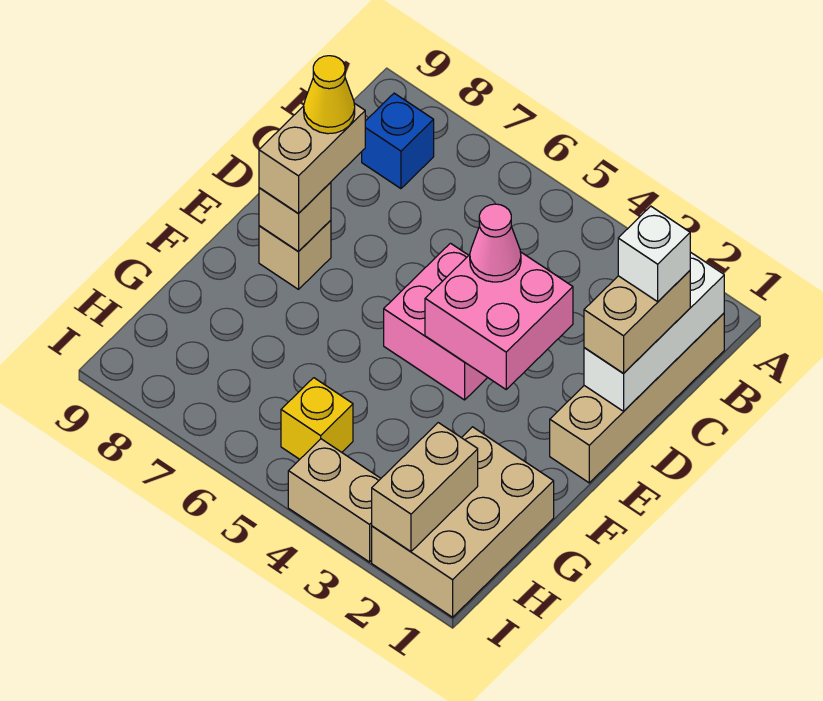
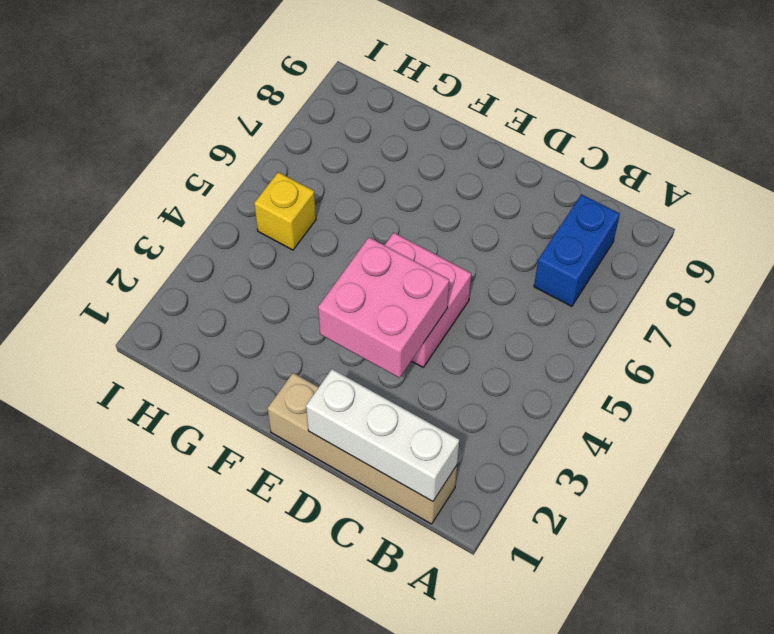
blue 1x2 brick [534,194,620,306] -> blue 1x1 brick [362,93,434,189]
none -> tan 1x1 brick [259,220,331,289]
none -> tan 2x3 brick [372,427,554,617]
none -> tan 1x2 brick [288,439,381,562]

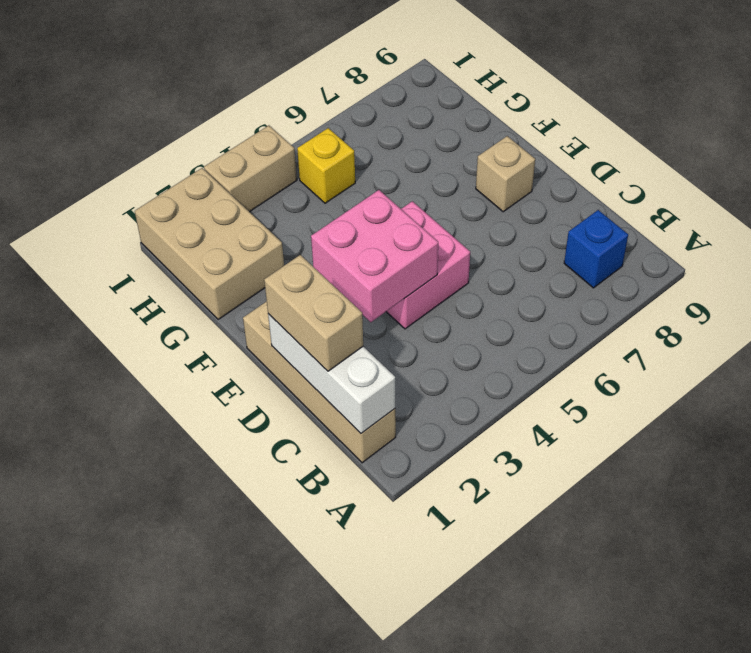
none -> tan 1x1 brick [259,182,331,252]
none -> tan 1x2 brick [372,423,478,551]
none -> pink 1x1 cone [470,204,521,282]

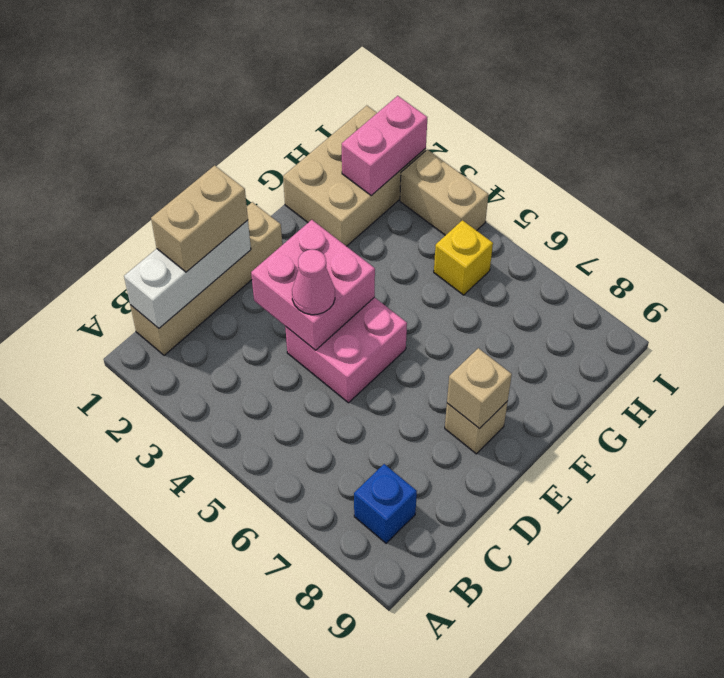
pink 1x2 brick [342,96,427,196] -> tan 1x2 brick [372,423,478,551]
none -> tan 1x2 brick [259,103,365,214]
none -> white 1x1 brick [618,206,690,302]
none -> yellow 1x1 cone [304,56,355,134]

